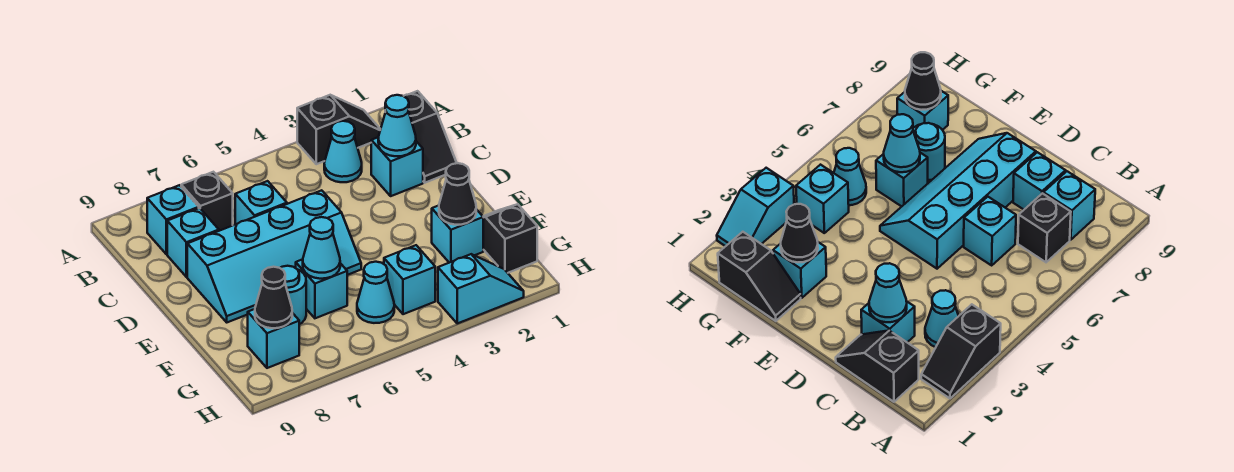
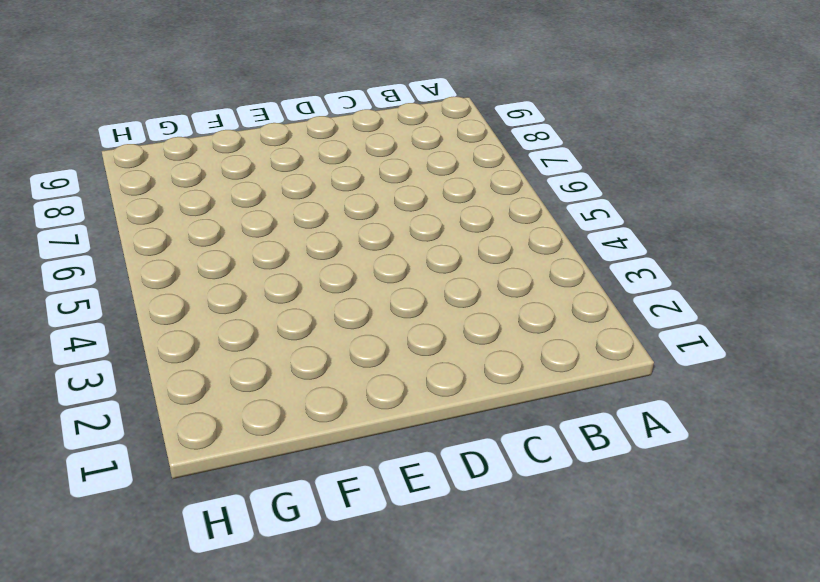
none -> black 1x2 slope [297,95,381,164]
none -> black 1x2 slope [385,91,457,183]
none -> cyan 1x1 cone [324,121,362,182]

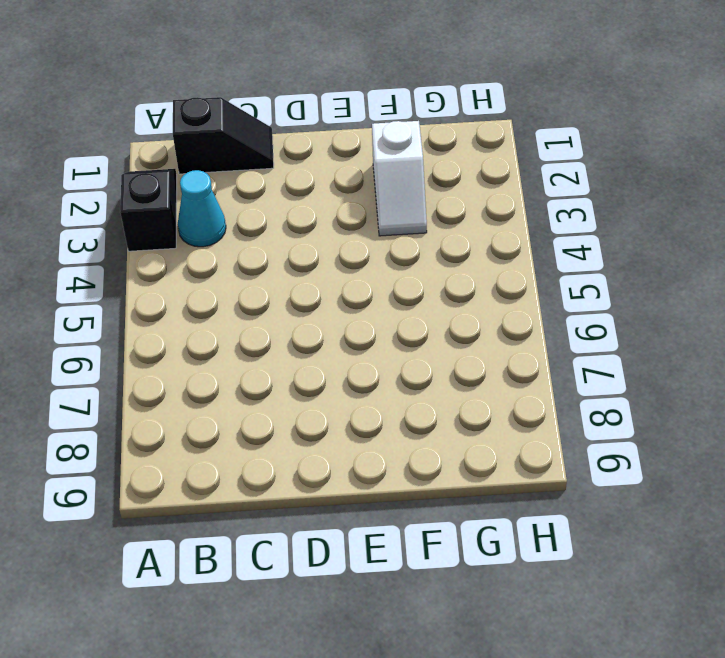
white 1x2 slope [372,121,427,236] -> cyan 1x1 brick [432,206,483,263]
none -> black 1x1 brick [181,172,233,231]
none -> cyan 1x1 brick [147,185,199,254]
none -> cyan 1x1 brick [371,137,423,196]

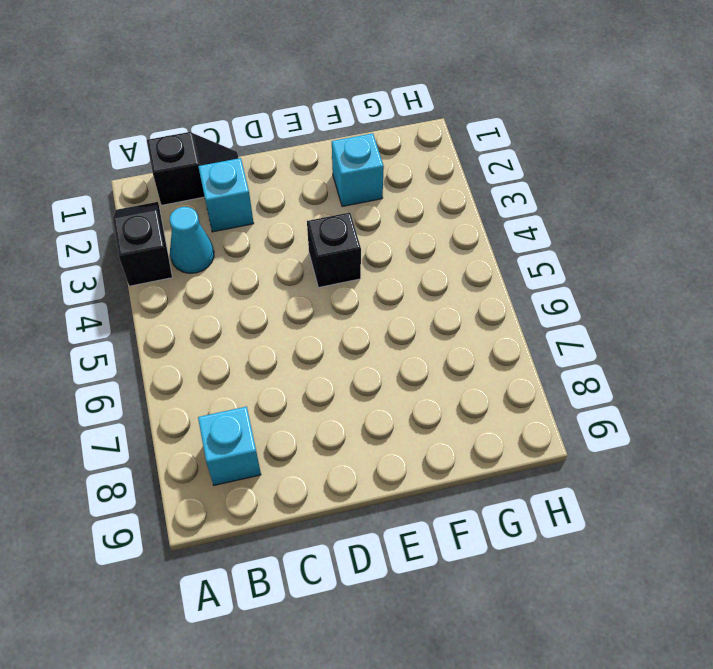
black 1x1 brick [307,213,361,287] -> black 1x1 brick moved to [181,172,233,231]
none -> cyan 1x1 brick [235,181,287,224]
none -> cyan 1x1 brick [167,208,219,277]
none -> cyan 2x4 slope [187,190,361,322]

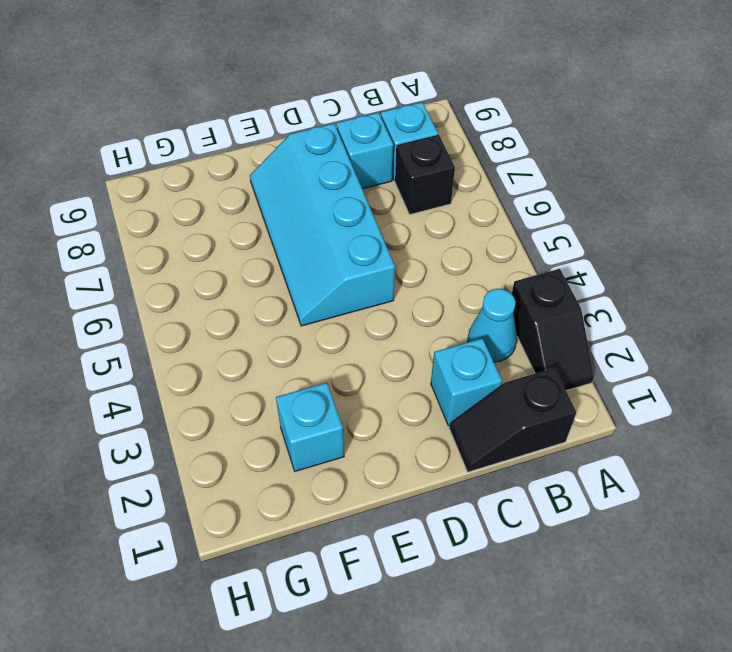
none -> cyan 1x1 brick [235,181,287,224]
none -> black 1x2 slope [483,204,537,273]
none -> cyan 1x1 brick [296,259,347,318]

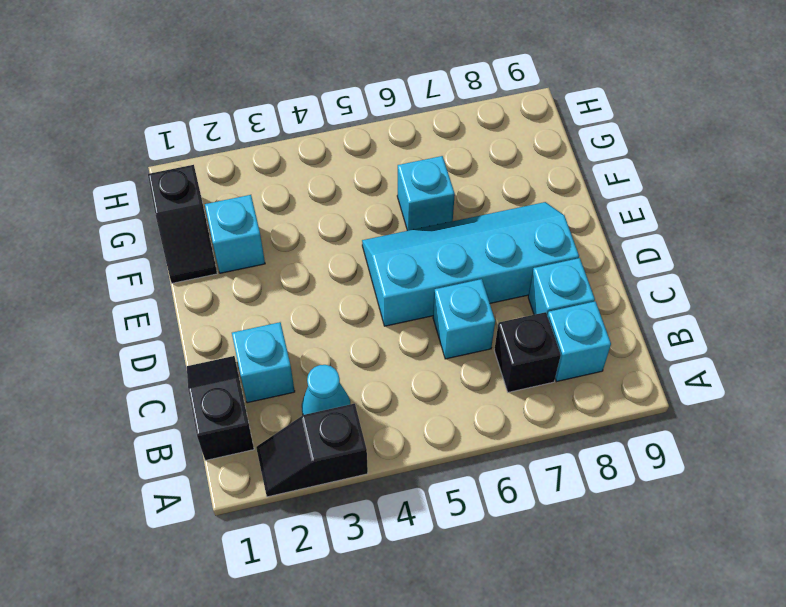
none -> cyan 1x1 round brick [281,266,306,324]
none -> cyan 1x1 brick [384,245,435,314]
none -> cyan 1x1 cone [357,262,394,323]

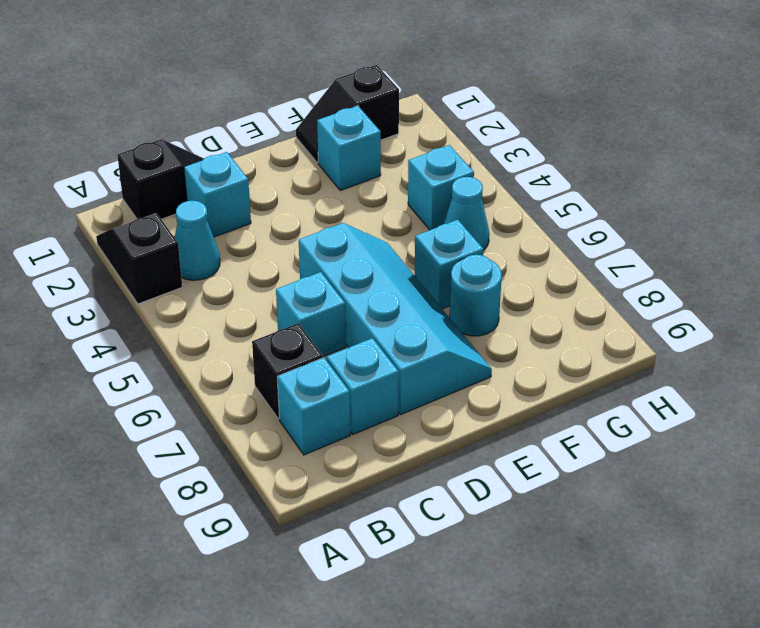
none -> cyan 1x1 brick [248,309,299,368]
none -> cyan 1x2 slope [438,254,524,323]
none -> cyan 1x1 cone [378,95,416,156]

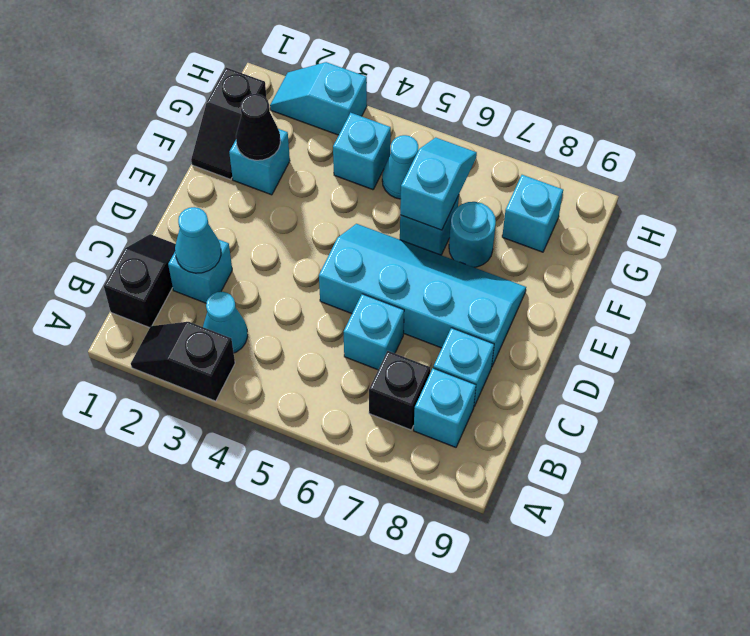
cyan 1x2 slope [400,138,477,230] -> cyan 1x1 cone [303,217,340,279]
none -> black 1x1 cone [255,267,292,328]

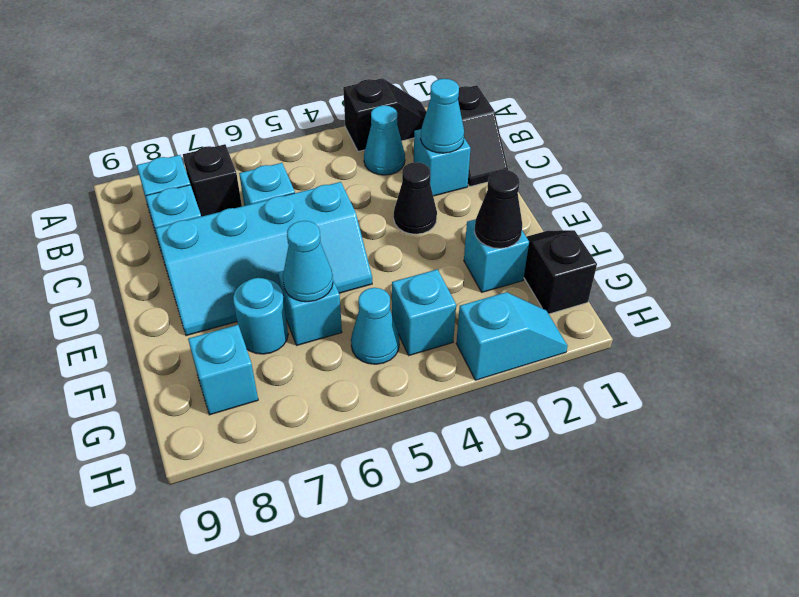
black 1x1 cone [394,162,437,234] -> black 1x1 cone moved to [255,267,292,328]

